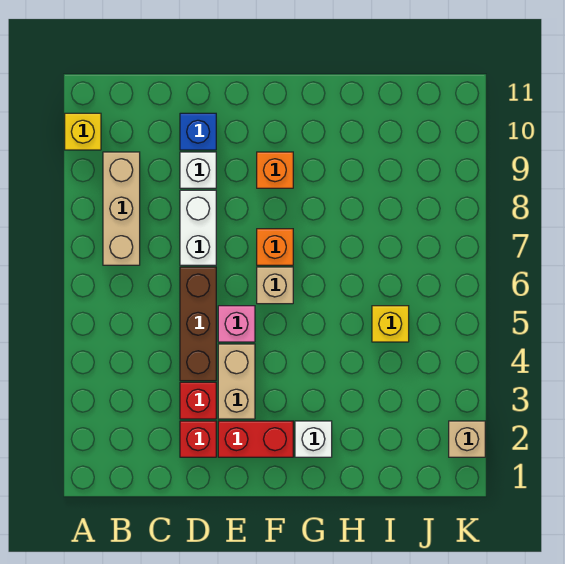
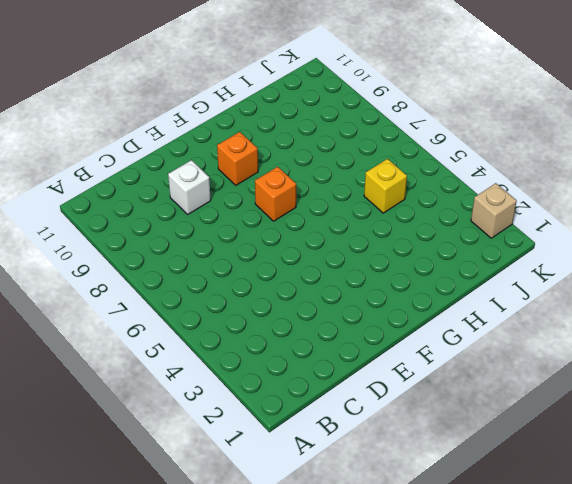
none -> yellow 1x1 brick [65,113,101,150]
none -> tan 1x3 brick [103,152,140,265]
none -> red 1x1 brick [180,421,216,457]

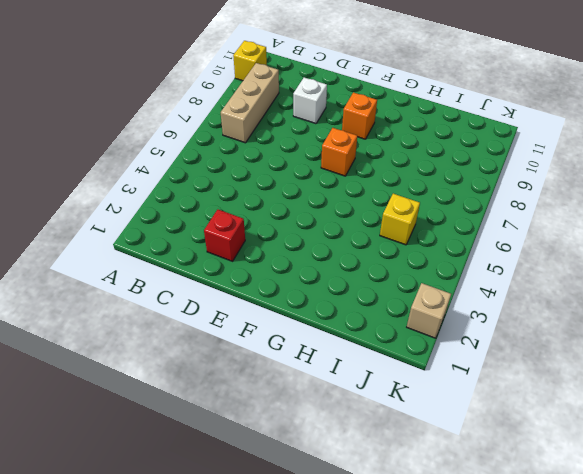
none -> red 1x1 brick [180,382,216,419]
none -> brown 1x3 brick [180,267,216,381]
none -> white 1x2 brick [180,190,216,265]

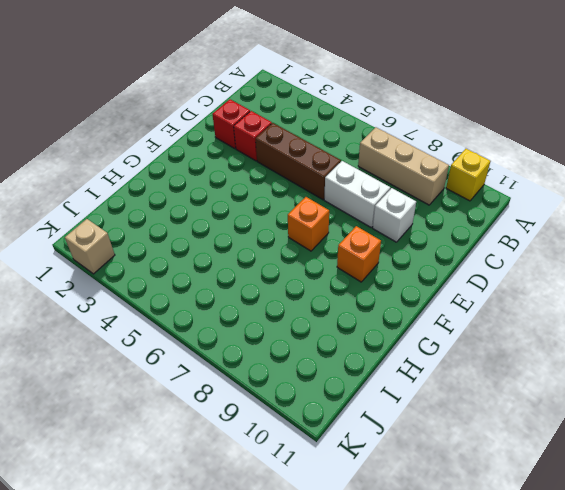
none -> blue 1x1 brick [180,113,216,150]
none -> red 1x2 brick [218,421,293,457]
none -> tan 1x2 brick [218,344,255,419]

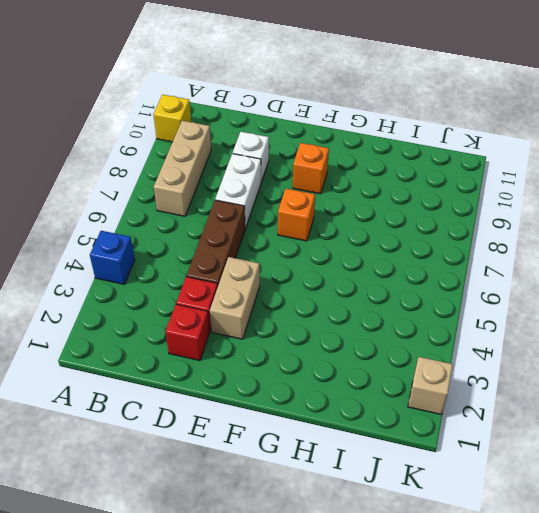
blue 1x1 brick [90,231,135,284] -> blue 1x1 brick moved to [180,113,216,150]
none -> red 1x2 brick [218,421,293,457]
none -> pink 1x1 brick [218,306,255,342]
none -> tan 1x1 brick [257,267,293,304]

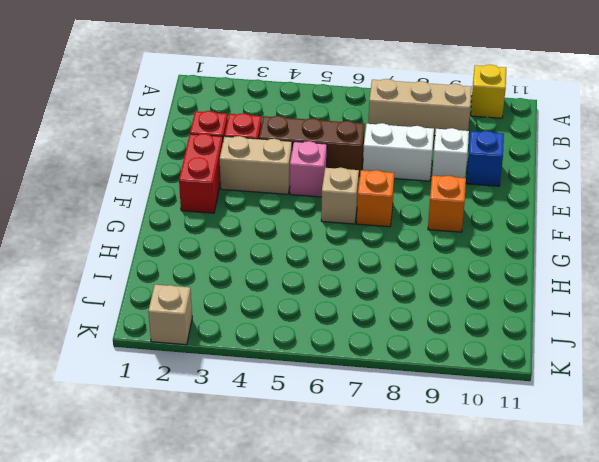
none -> white 1x1 brick [295,421,332,457]
none -> yellow 1x1 brick [372,306,409,342]

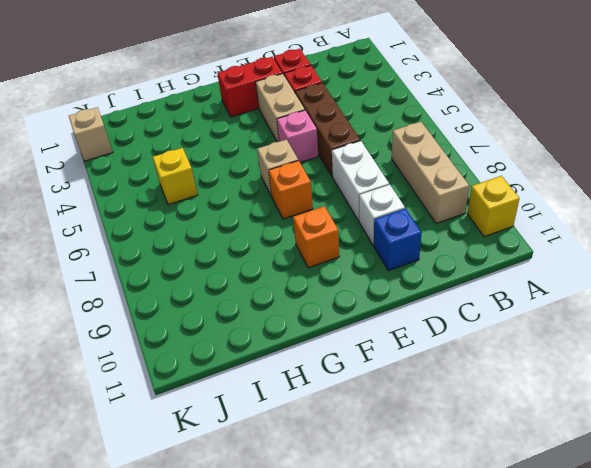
none -> white 1x1 brick [295,421,332,457]

